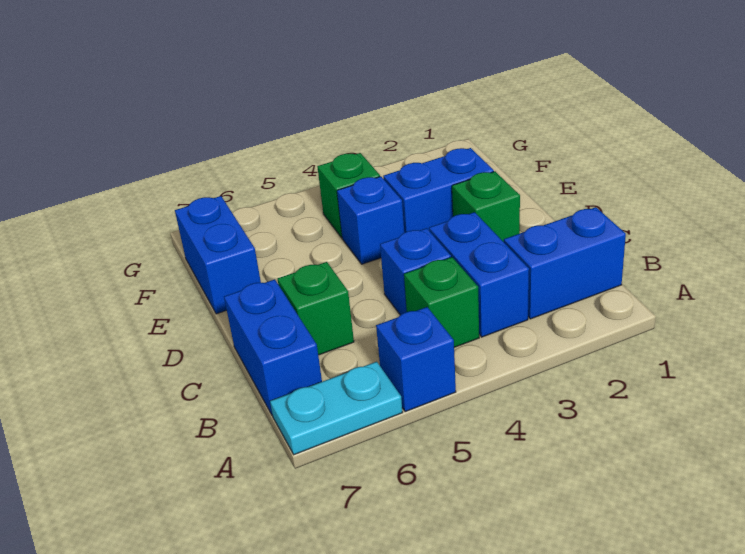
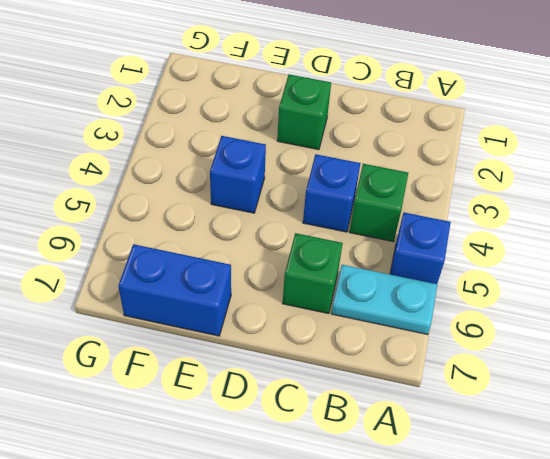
cyan 1x2 plate [331,265,437,335] -> cyan 1x2 plate turned to [270,362,403,455]
none -> blue 1x2 brick [504,207,626,319]
none -> blue 1x2 brick [429,212,529,337]
none -> blue 1x2 brick [224,279,322,414]

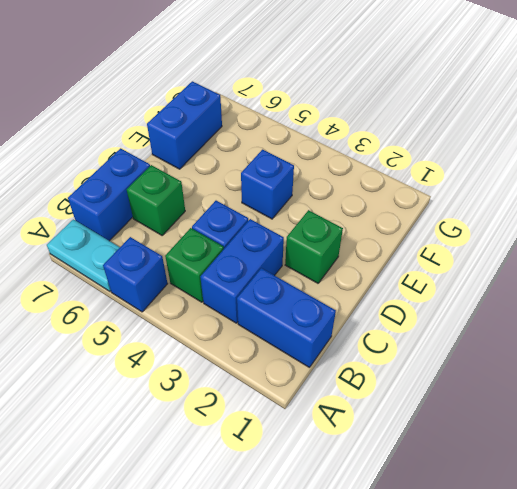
none -> blue 1x2 brick [383,148,494,233]
none -> green 1x1 brick [317,153,380,238]

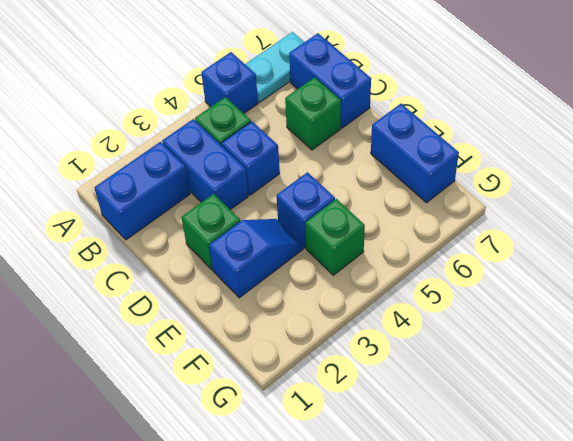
blue 1x2 slope [209,219,303,298] -> blue 1x2 brick [383,148,494,233]

